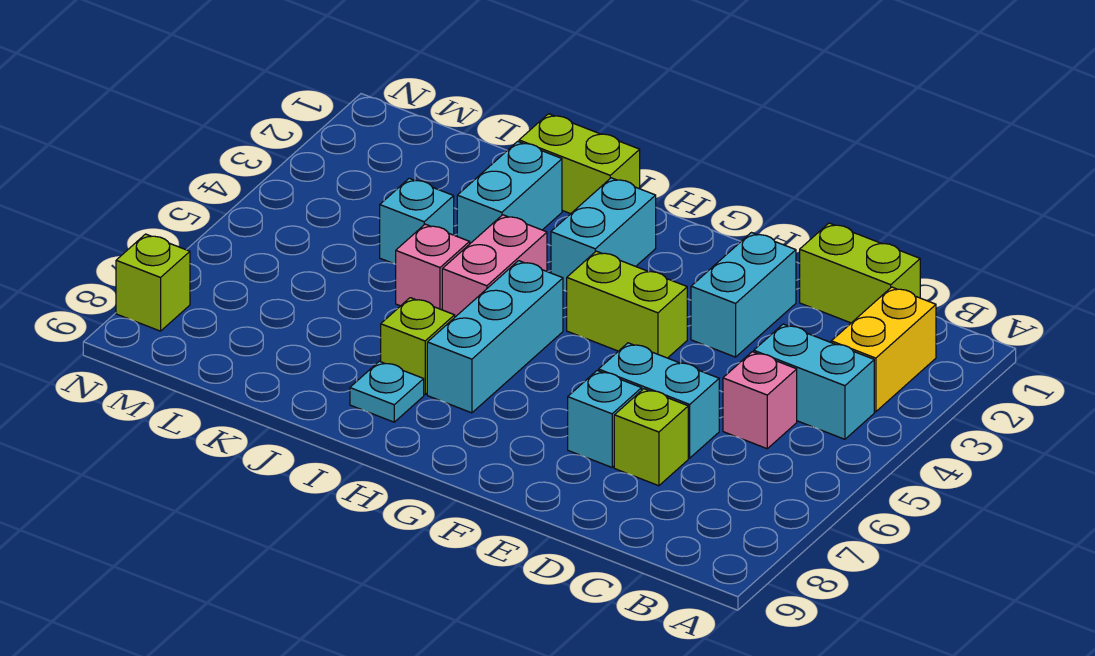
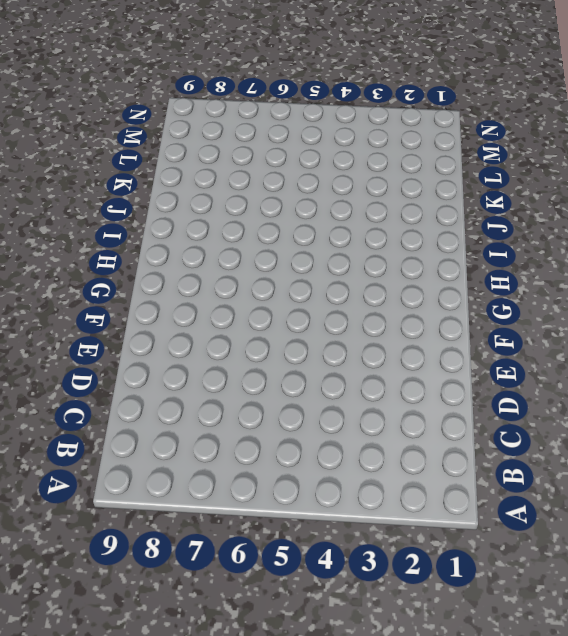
none -> yellow 1x2 brick [831,287,936,412]
none -> cyan 1x2 brick [754,324,874,439]
none -> lime 1x2 brick [800,223,920,323]

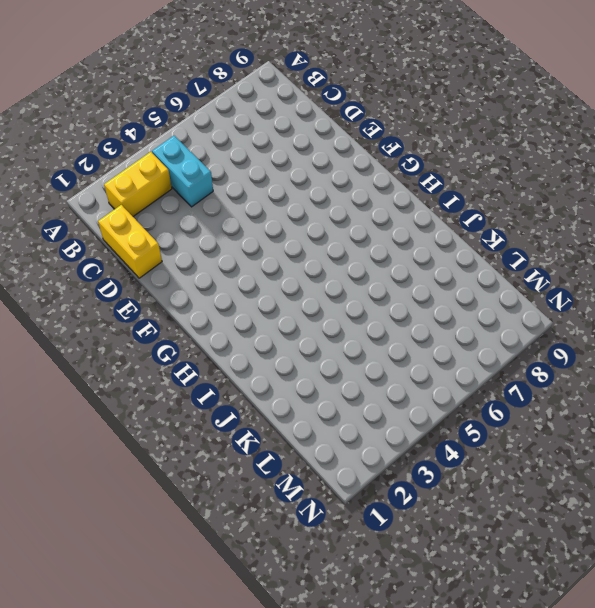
yellow 1x2 brick [98,205,162,278] -> lime 1x2 brick [800,223,920,323]
none -> pink 1x1 brick [723,352,797,449]
none -> cyan 1x2 brick [599,343,719,458]
none -> lime 1x1 brick [614,389,688,486]

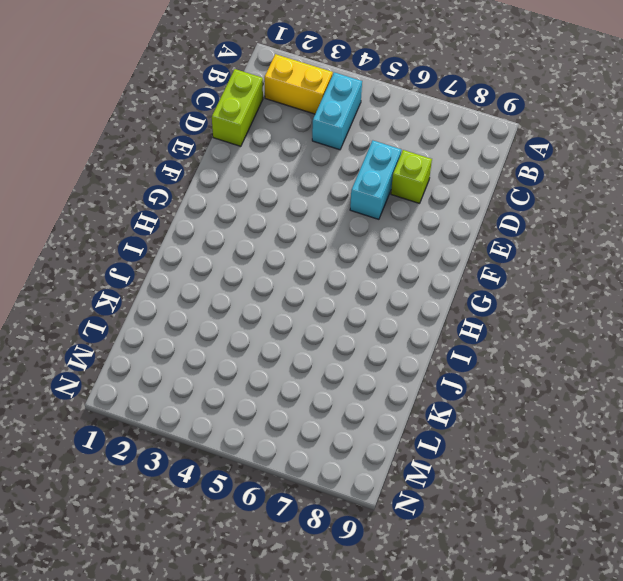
none -> pink 1x1 brick [723,352,797,449]
none -> cyan 1x2 brick [691,233,796,357]
none -> cyan 1x1 brick [568,371,642,467]

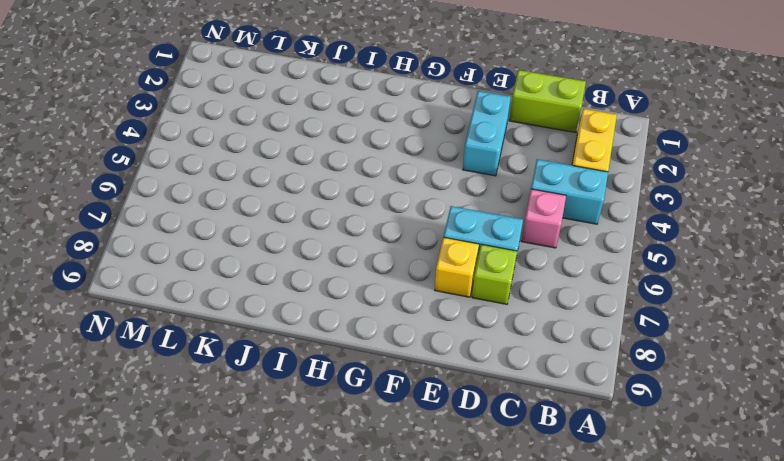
yellow 1x1 brick [435,237,479,297] -> cyan 1x1 brick [568,371,642,467]
none -> lime 1x2 brick [567,251,687,358]
none -> cyan 1x2 brick [551,178,656,291]
none -> cyan 1x3 brick [427,261,563,413]

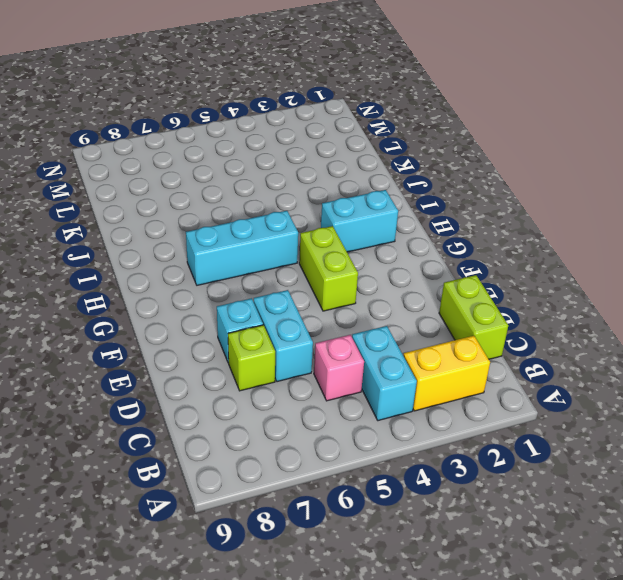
none -> cyan 1x2 brick [691,233,796,357]
none -> lime 1x2 brick [519,114,640,214]
none -> pink 1x2 brick [442,215,547,317]

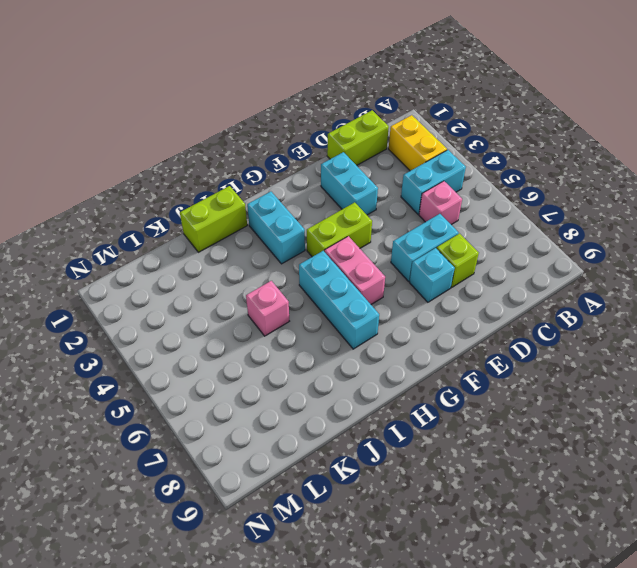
pink 1x2 brick [325,236,385,304] -> pink 1x2 brick moved to [442,215,547,317]
none -> lime 1x1 brick [381,298,455,395]
none -> cyan 1x1 plate [350,361,424,422]
none -> cyan 1x2 brick [457,141,562,243]

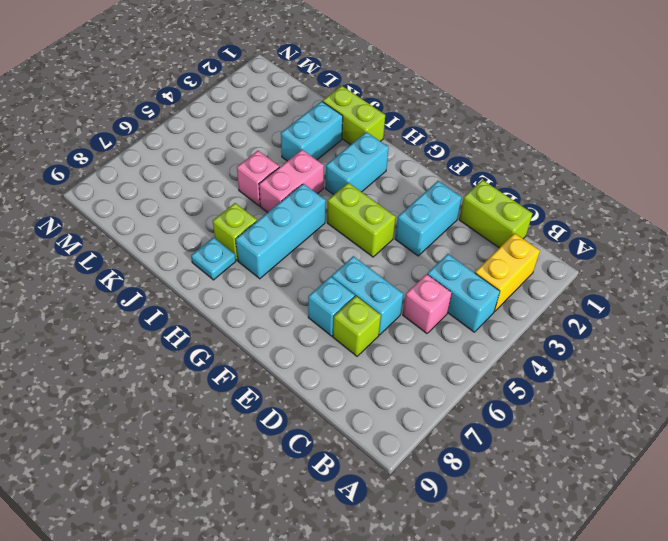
none -> cyan 1x1 brick [380,178,454,264]
none -> lime 1x1 brick [116,234,190,331]

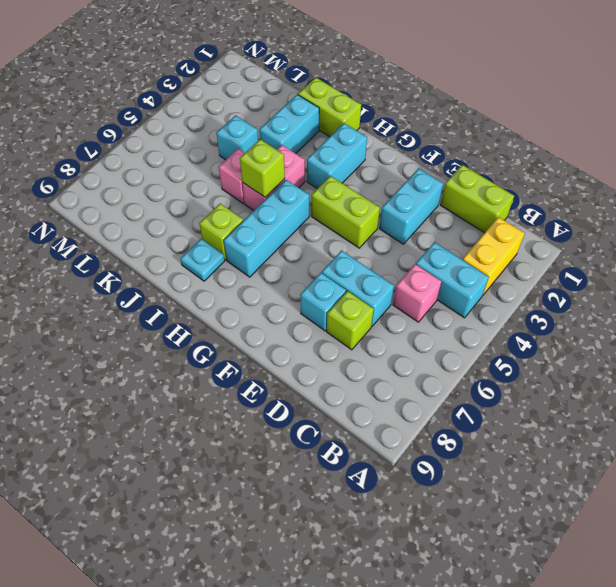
lime 1x1 brick [240,139,285,197] -> lime 1x1 brick moved to [116,234,190,331]

